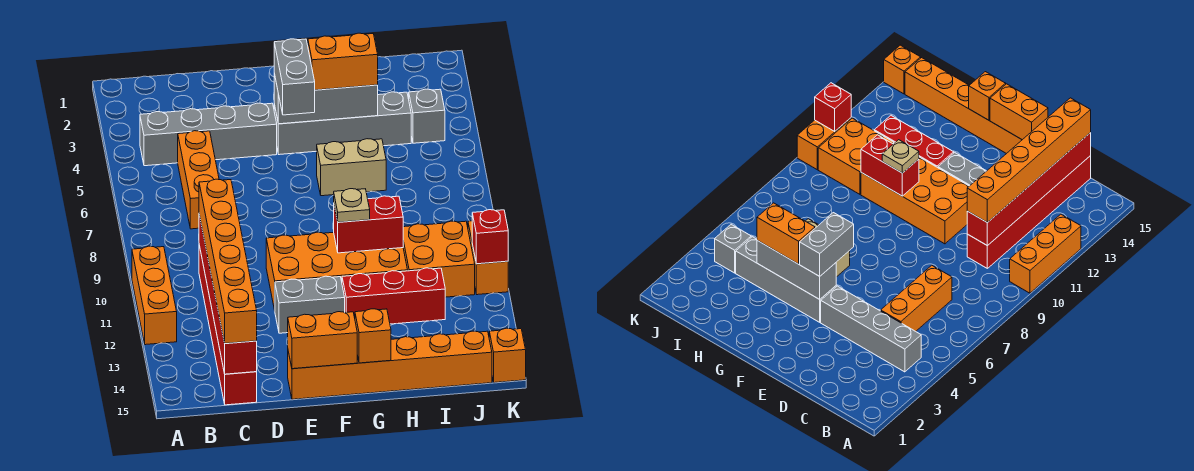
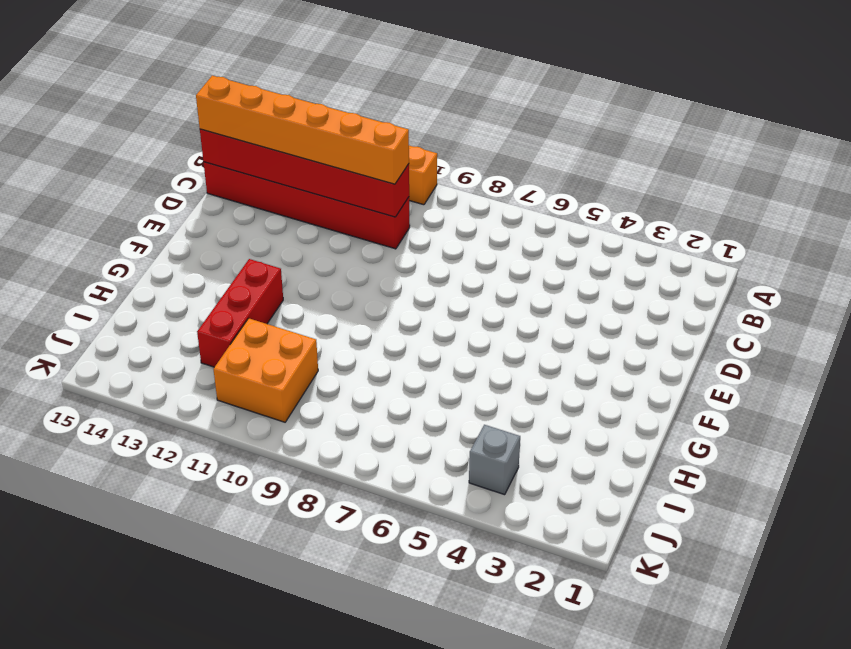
none -> grey 1x4 brick [140,103,277,166]
none -> orange 1x3 brick [178,131,219,229]
none -> orange 2x4 brick [266,232,408,310]

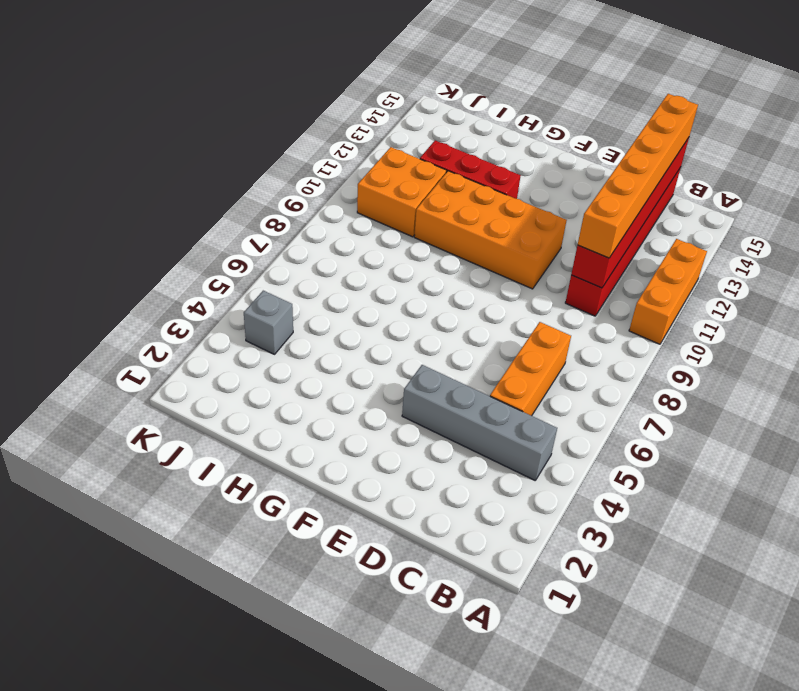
none -> grey 1x2 brick [275,276,345,333]
none -> orange 1x6 brick [288,331,492,399]
none -> grey 1x4 brick [274,92,411,155]

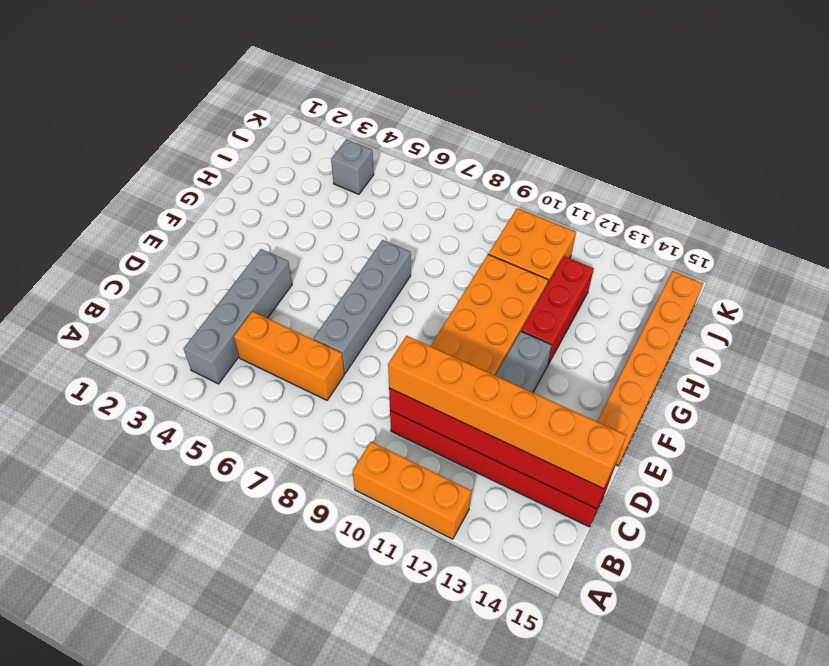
grey 1x4 brick [314,240,411,374] -> grey 1x4 brick moved to [274,92,411,155]
none -> tan 1x2 brick [317,139,386,196]
none -> orange 1x2 brick [468,221,508,295]
none -> orange 1x1 brick [489,328,526,383]

